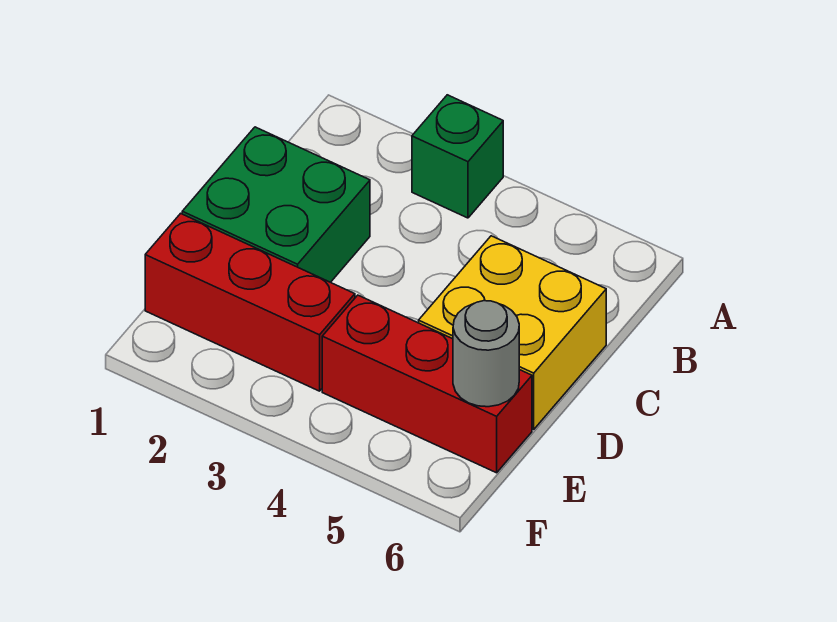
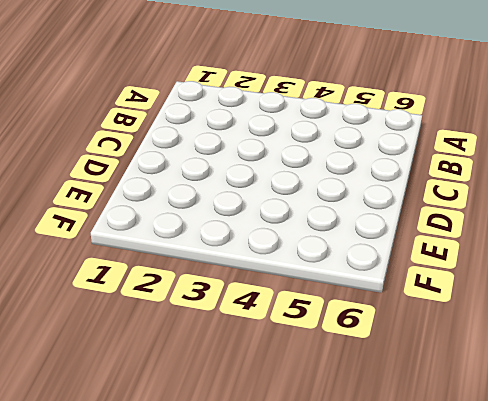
none -> green 1x1 brick [412,95,503,218]
none -> green 2x2 brick [182,127,370,282]

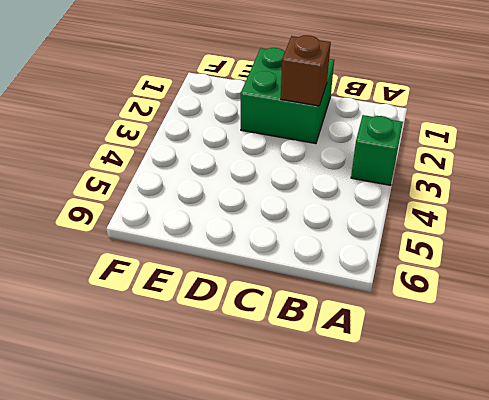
brown 1x1 brick [281,35,331,106] -> none
none -> yellow 2x2 brick [419,236,606,429]
none -> red 1x3 brick [145,213,355,391]

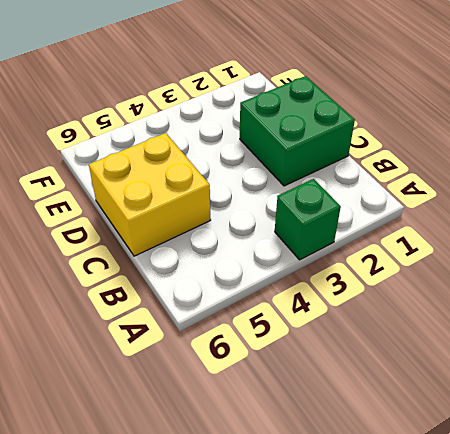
none -> red 1x3 brick [145,213,355,391]
none -> red 1x3 brick [322,295,532,473]

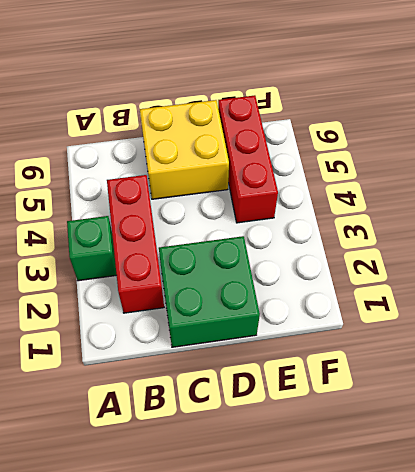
red 1x3 brick [107,175,164,313] -> red 1x3 brick moved to [145,213,355,391]
none -> grey 1x1 round brick [453,301,519,407]

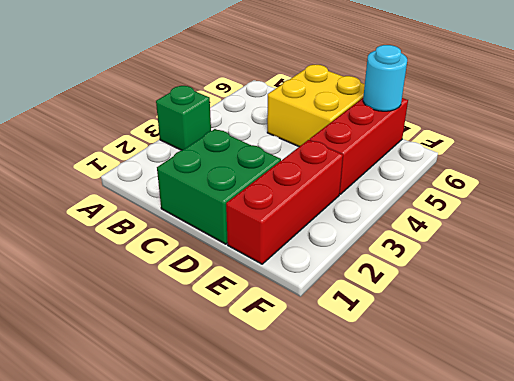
cyan 1x1 round brick [363,45,407,111] -> grey 1x1 round brick [453,301,519,407]

